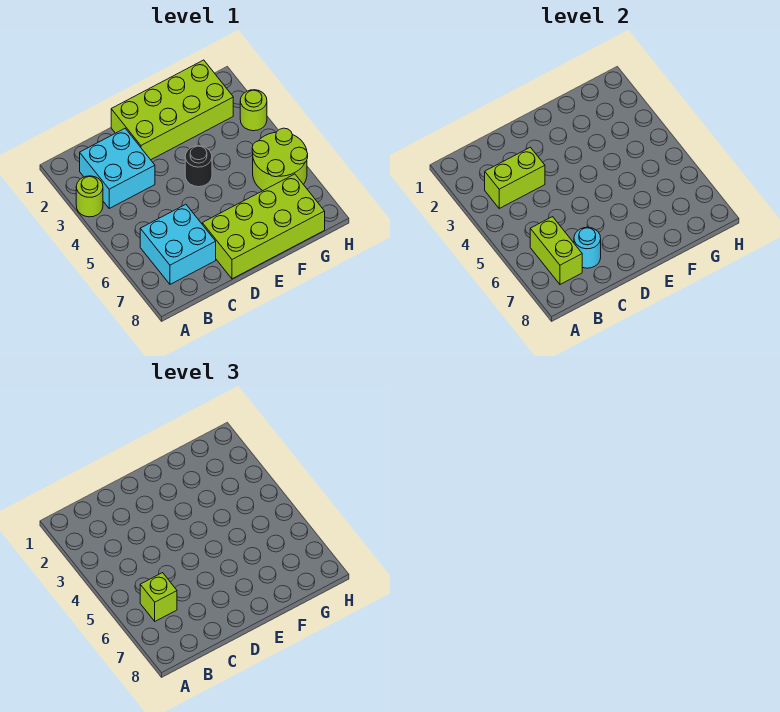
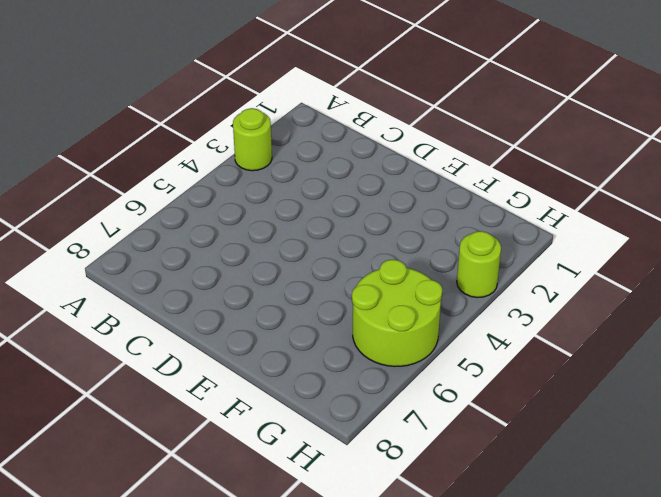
none -> cyan 2x2 brick [80,129,155,208]
none -> cyan 2x2 brick [140,204,216,284]
none -> lime 2x4 brick [111,60,233,160]

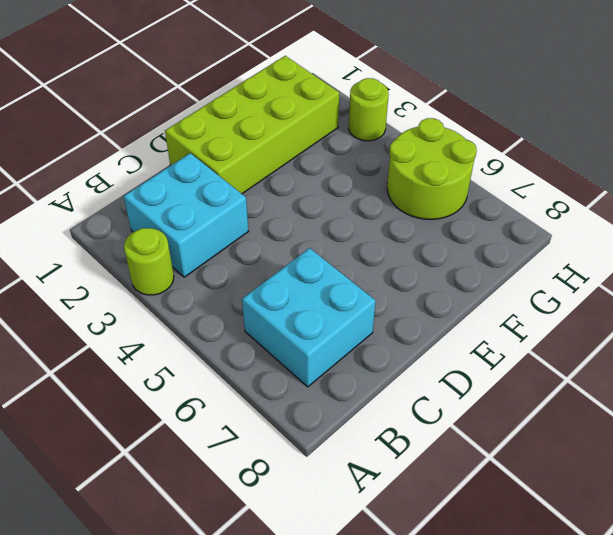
none -> lime 2x4 brick [202,174,325,279]
none -> black 1x1 round brick [185,146,212,187]
none -> lime 1x2 brick [485,147,545,208]

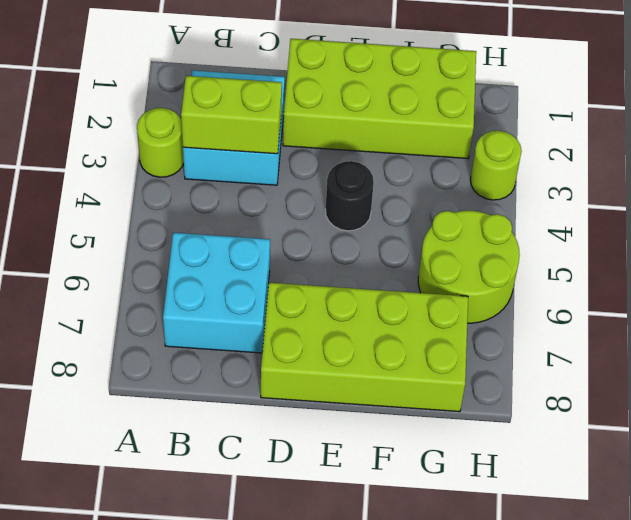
none -> lime 1x2 brick [530,217,582,284]
none -> cyan 1x1 round brick [574,227,601,268]
none -> lime 1x1 brick [140,573,177,621]

